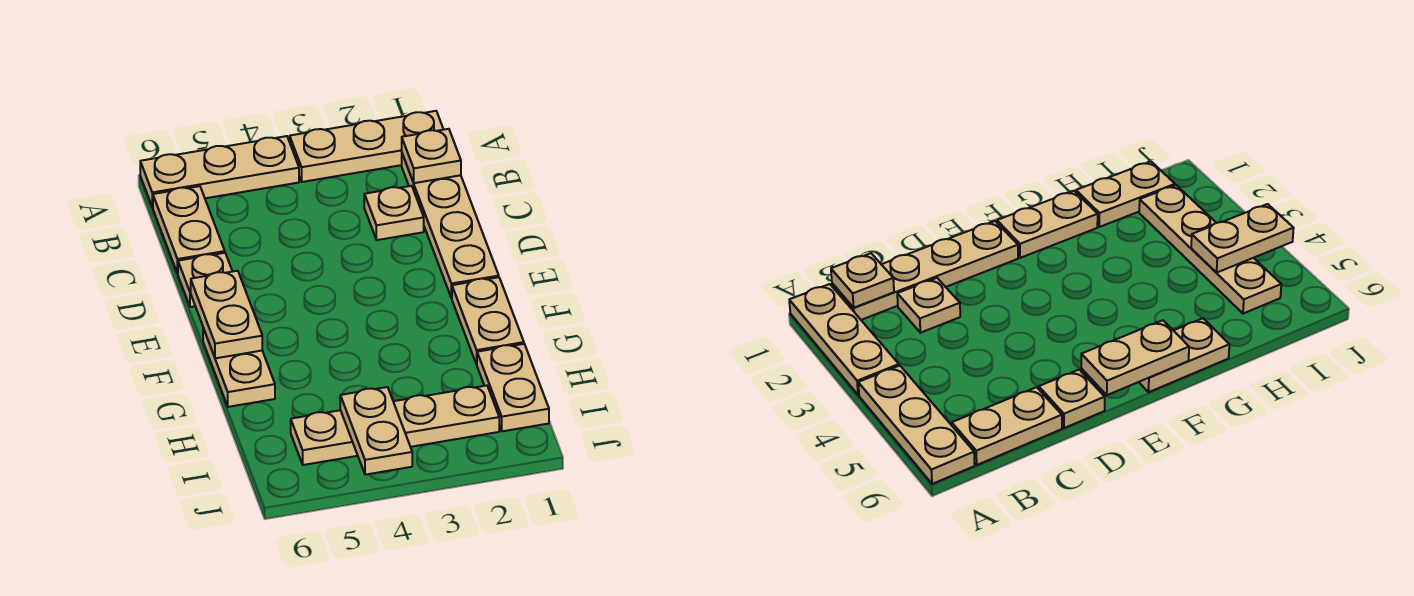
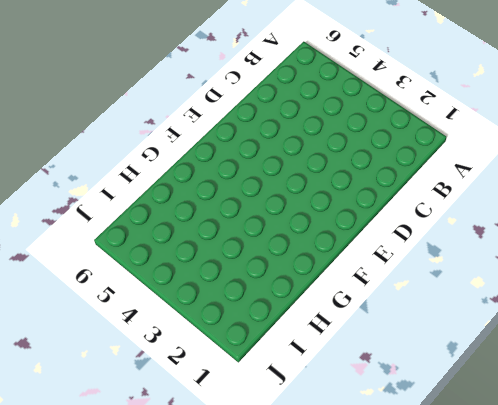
none -> tan 1x3 plate [290,111,444,182]
none -> tan 1x3 plate [140,136,299,207]
none -> tan 1x4 plate [402,154,499,298]

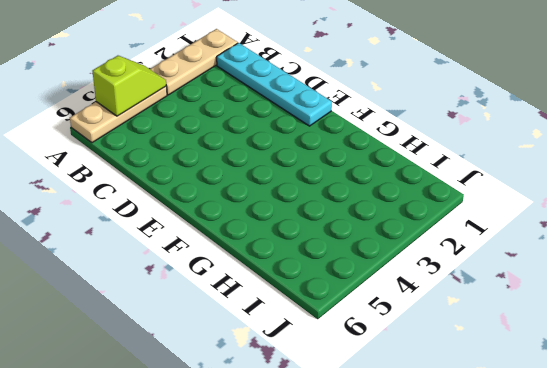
lime 1x2 slope [92,56,166,116] -> none
cyan 1x4 plate [217,43,332,126] -> tan 1x4 plate [402,154,499,298]
none -> tan 1x2 plate [153,186,225,274]
none -> tan 1x1 plate [364,186,424,240]
none -> tan 1x1 plate [178,253,232,307]

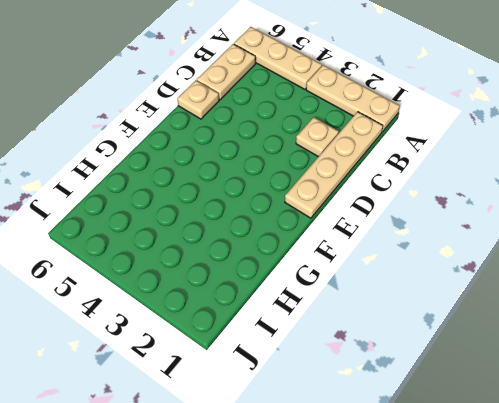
none -> tan 1x2 plate [452,277,524,365]
none -> tan 1x2 plate [203,328,275,407]
none -> tan 1x2 plate [477,344,549,431]

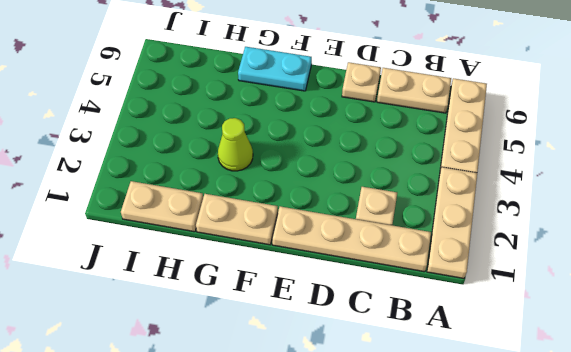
cyan 1x2 plate [238,47,312,91] -> tan 1x2 plate [203,328,275,407]
lime 1x1 cone [218,118,253,171] -> none
none -> tan 1x4 plate [291,386,499,465]
none -> tan 1x1 plate [402,129,461,183]
none -> tan 1x2 plate [191,271,262,358]

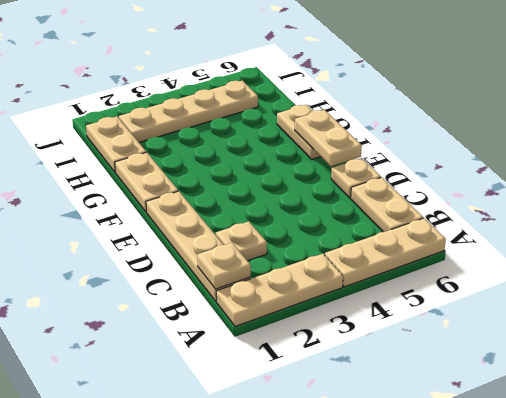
none -> tan 1x2 plate [340,387,412,475]

